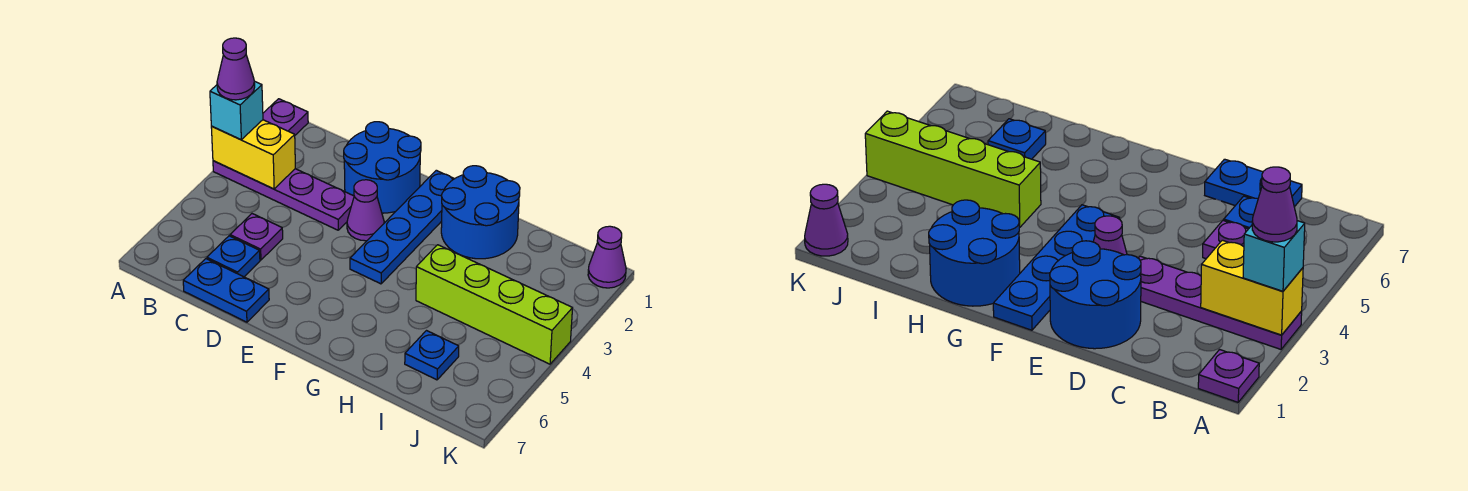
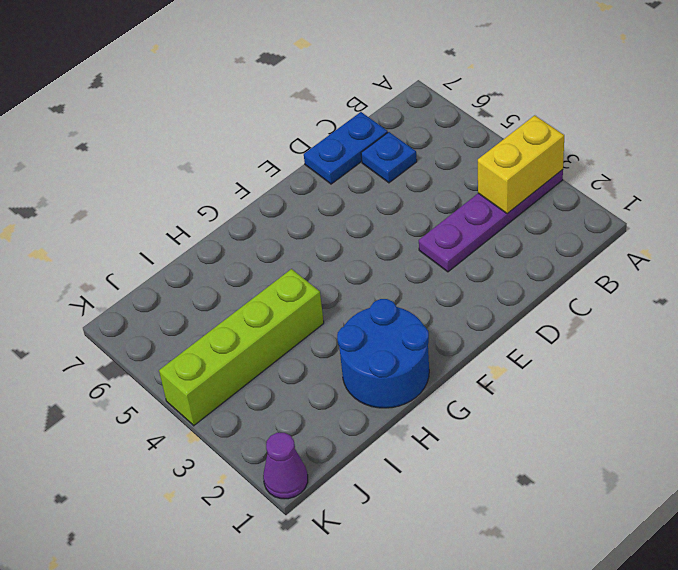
none -> purple 1x1 plate [263,99,308,135]
none -> purple 1x1 plate [230,214,283,260]
none -> blue 2x2 round brick [344,122,421,213]

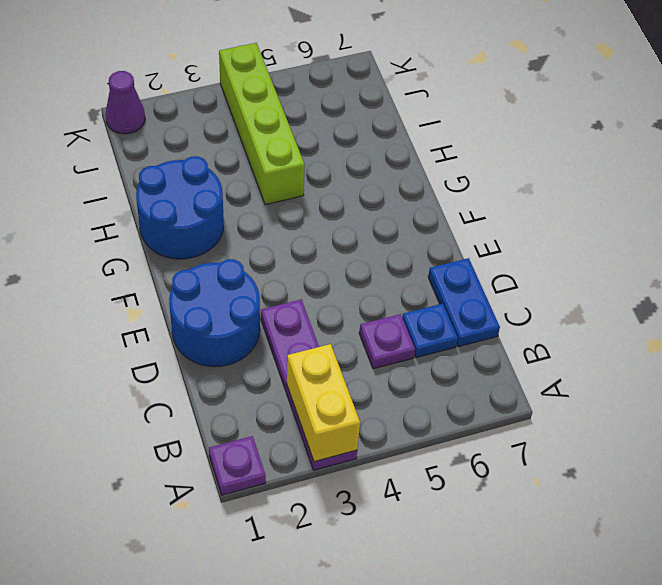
none -> purple 1x1 cone [347,180,384,241]
none -> blue 1x4 plate [350,170,454,284]
none -> blue 1x1 plate [405,331,459,380]

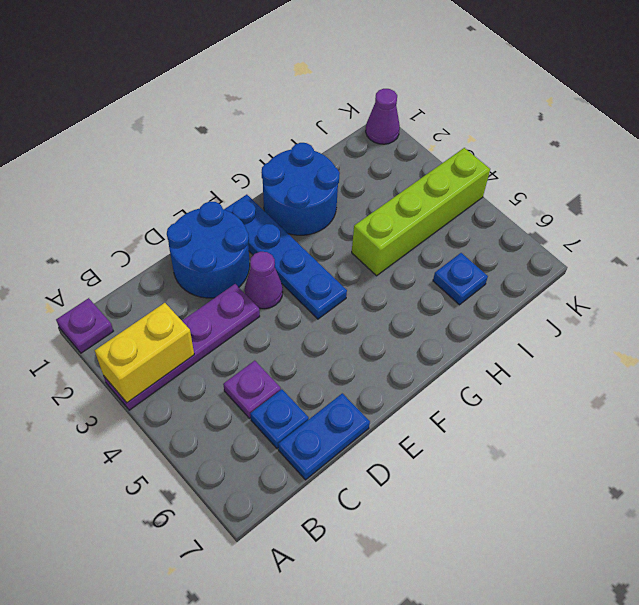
none -> cyan 1x1 brick [210,81,263,140]
none -> purple 1x1 cone [217,38,255,100]

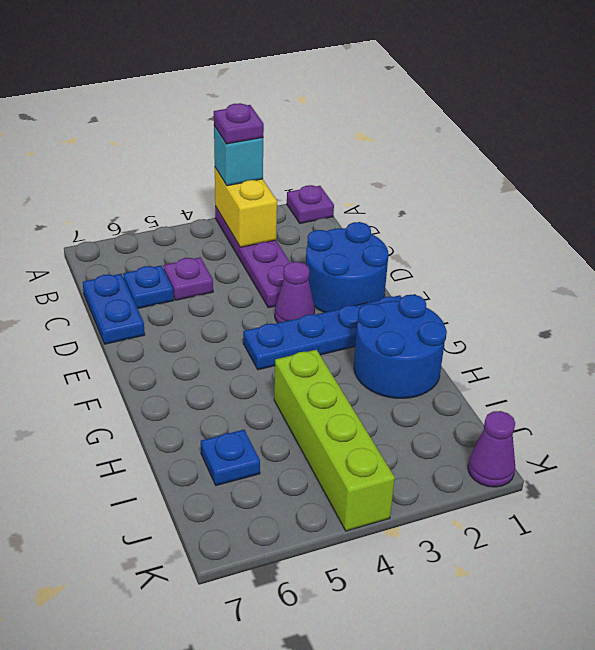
purple 1x1 plate [214,103,264,144] -> purple 1x1 cone [217,38,255,100]

